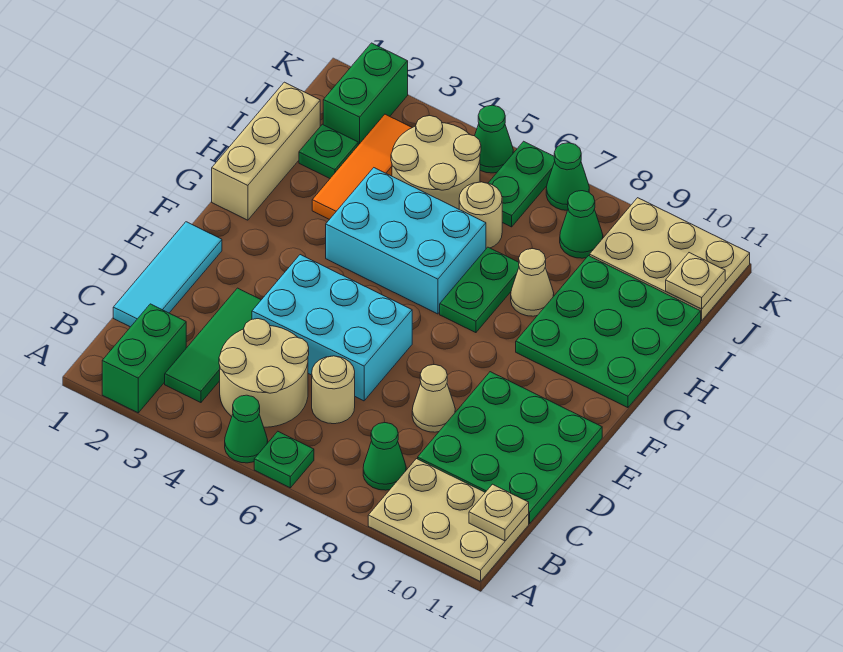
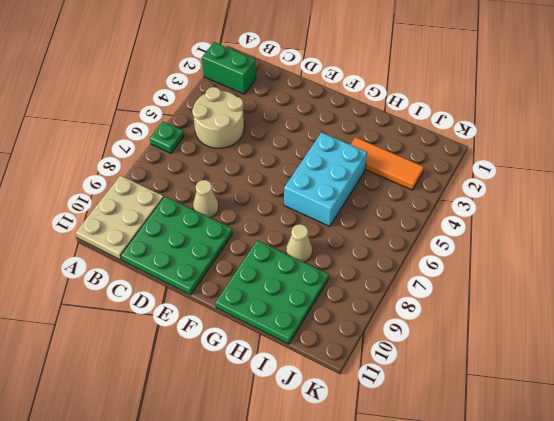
none -> green 1x1 cone [225,395,268,463]
none -> green 1x3 tile [165,288,261,403]
none -> green 1x1 cone [363,423,406,490]

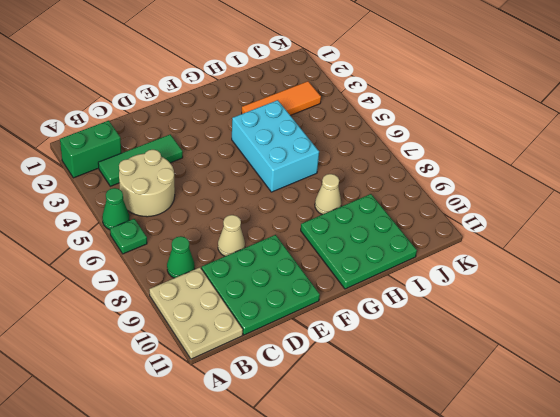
none -> cyan 1x3 tile [113,222,222,327]
none -> tan 1x1 round brick [312,356,355,424]
none -> cyan 2x3 brick [252,255,412,401]

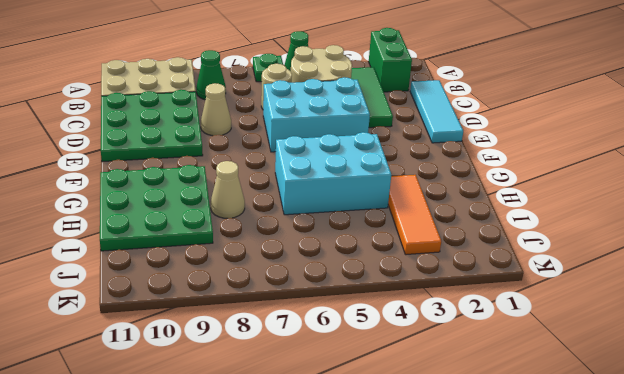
none -> tan 1x3 brick [212,82,320,220]
none -> green 1x2 plate [440,247,519,333]
none -> green 1x1 plate [299,124,358,178]

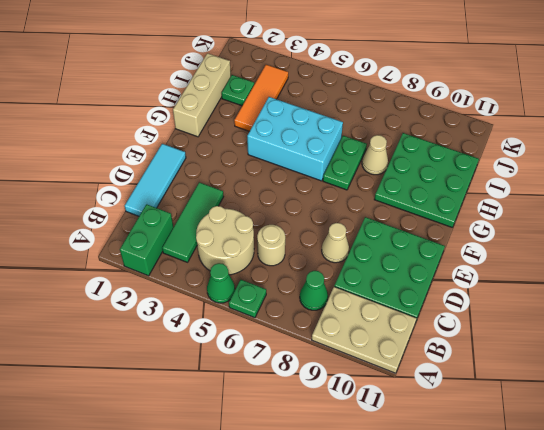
none -> cyan 2x3 brick [252,255,412,401]
none -> tan 2x2 round brick [391,116,481,209]
none -> tan 1x1 round brick [459,182,502,249]

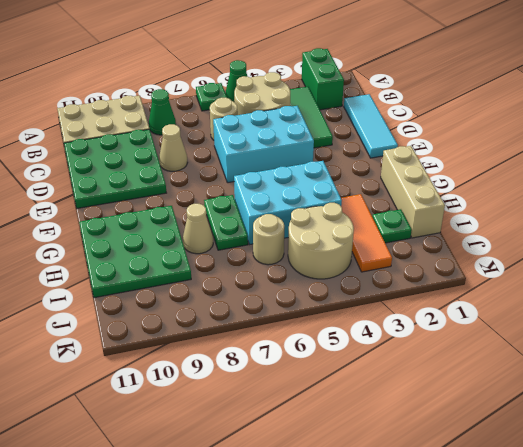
none -> green 1x2 brick [323,43,408,145]
none -> green 1x2 plate [489,141,555,227]
none -> green 1x1 cone [560,191,603,258]

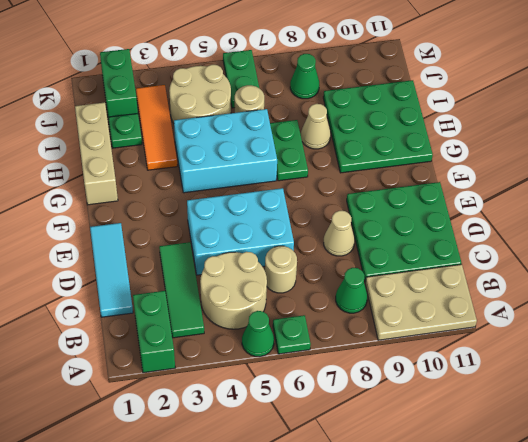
none -> tan 2x3 plate [590,198,750,321]
none -> green 1x1 cone [475,105,513,173]
none -> green 1x1 cone [546,143,589,210]

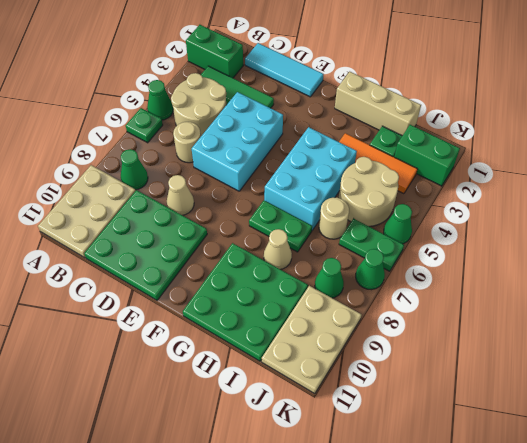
none -> tan 1x1 plate [469,484,529,541]
none -> tan 1x1 plate [666,253,725,309]

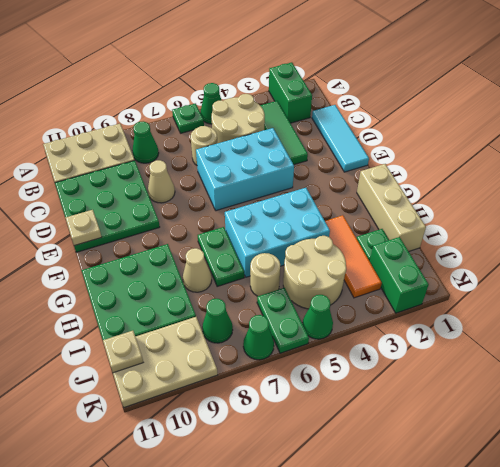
tan 1x1 plate [65,210,102,246] -> tan 1x1 plate moved to [469,484,529,541]

